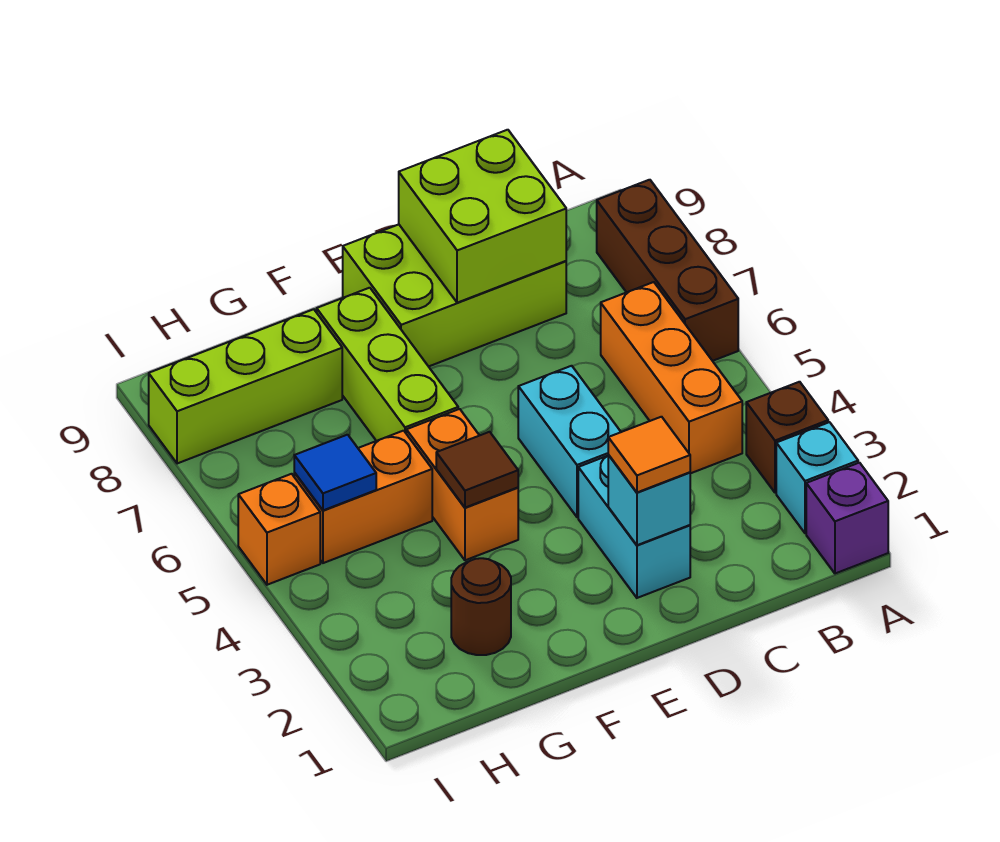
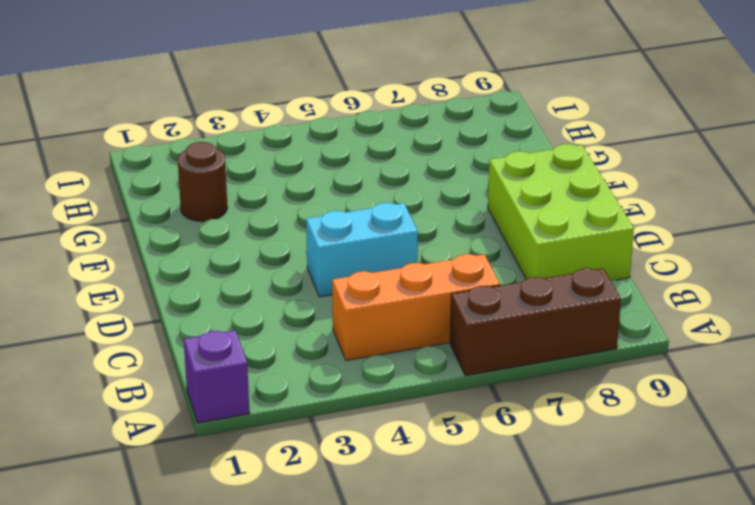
none -> cyan 1x1 brick [776,422,858,533]
none -> brown 1x1 brick [746,382,828,493]
none -> cyan 1x2 brick [578,456,690,598]

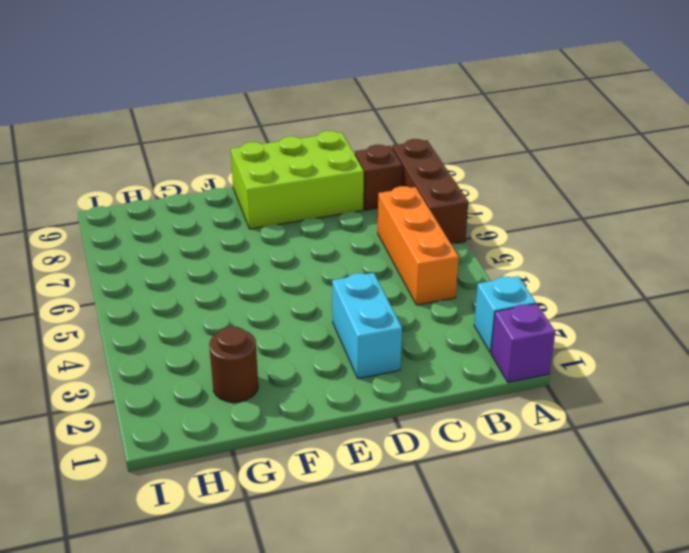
brown 1x1 brick [355,145,402,210] -> brown 1x1 brick moved to [746,382,828,493]
none -> cyan 1x2 brick [518,366,621,517]
none -> orange 1x2 brick [406,409,518,560]
none -> lime 1x3 brick [317,288,458,441]

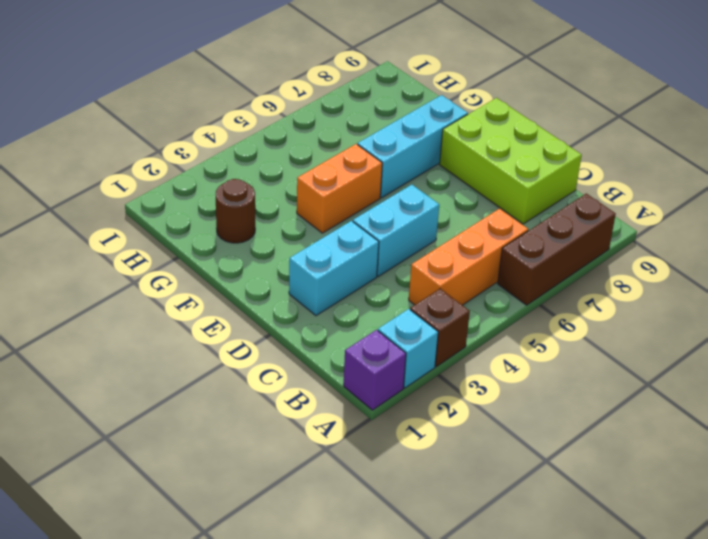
cyan 1x3 brick [357,95,468,198] -> lime 1x3 brick [317,288,458,441]
none -> orange 1x2 brick [294,431,432,563]
none -> lime 1x3 brick [149,309,342,464]
none -> orange 1x1 brick [238,474,320,585]

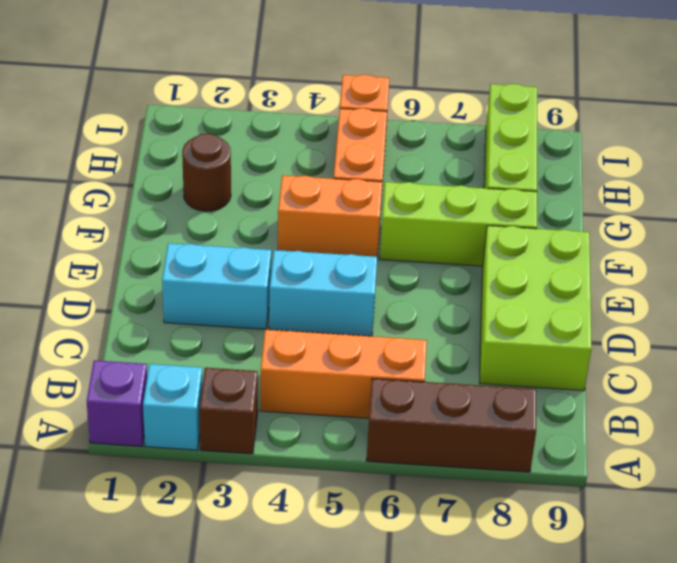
none -> lime 2x2 brick [399,130,566,303]
none -> cyan 1x1 brick [608,455,690,545]
none -> brown 1x1 tile [436,432,518,508]

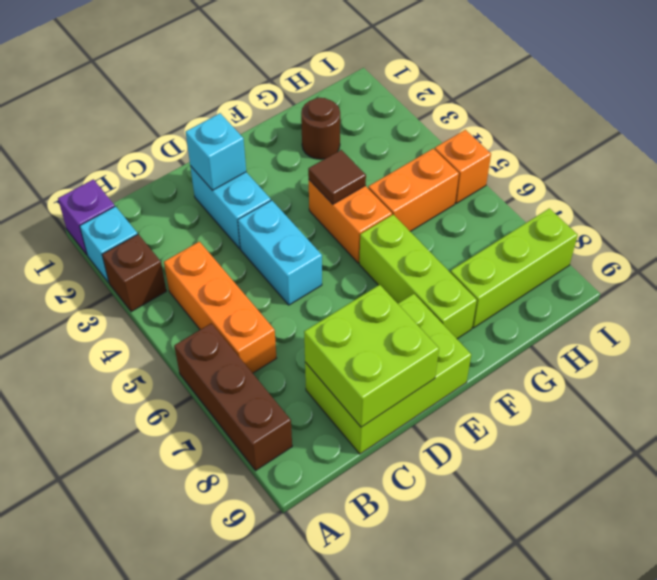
none -> blue 1x1 tile [294,435,376,510]
none -> orange 1x1 tile [608,417,690,492]

